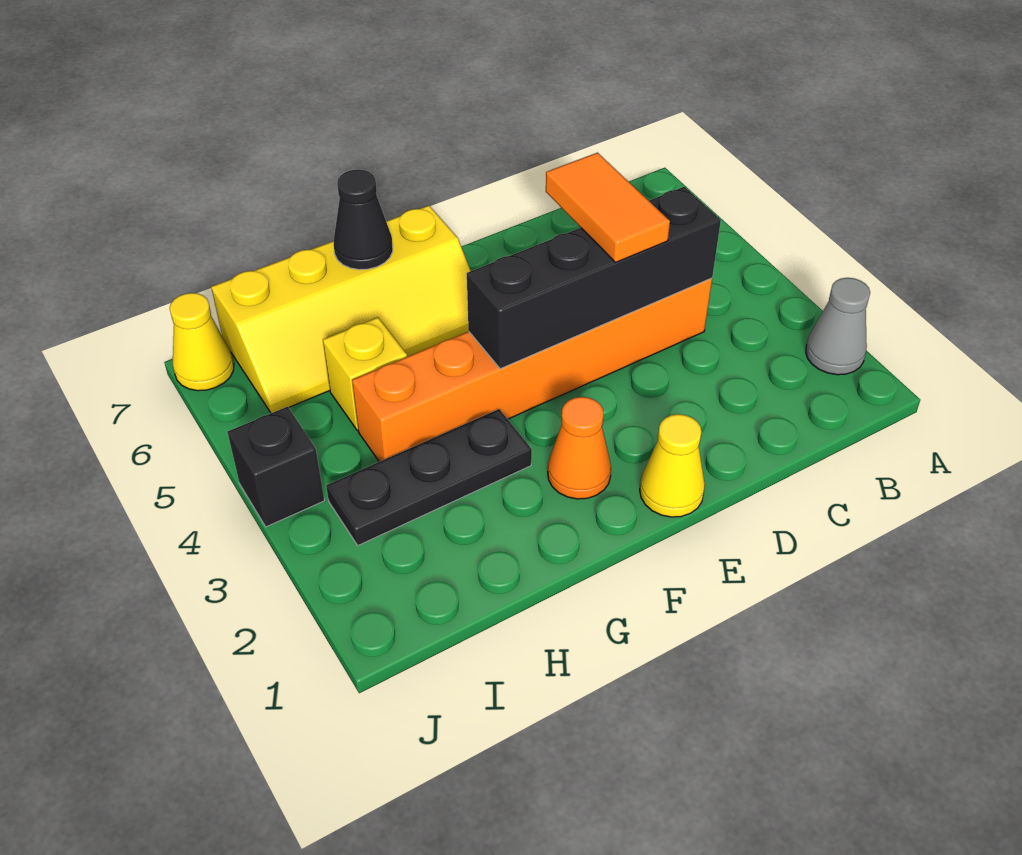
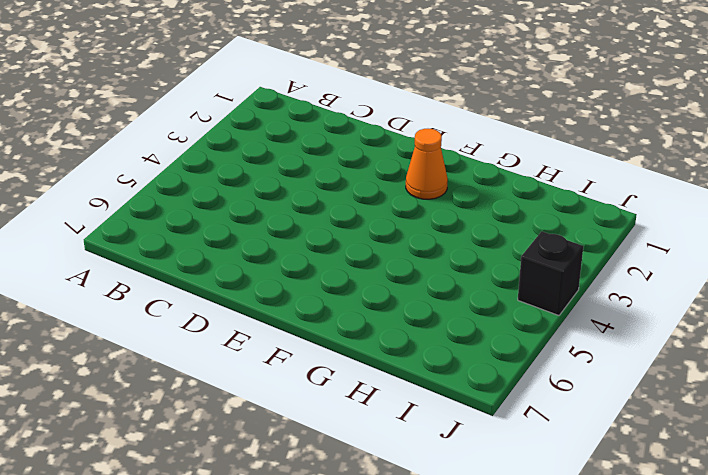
none -> grey 1x1 cone [806,278,870,375]
none -> orange 1x6 brick [352,278,712,462]
none -> yellow 1x1 cone [640,414,705,517]

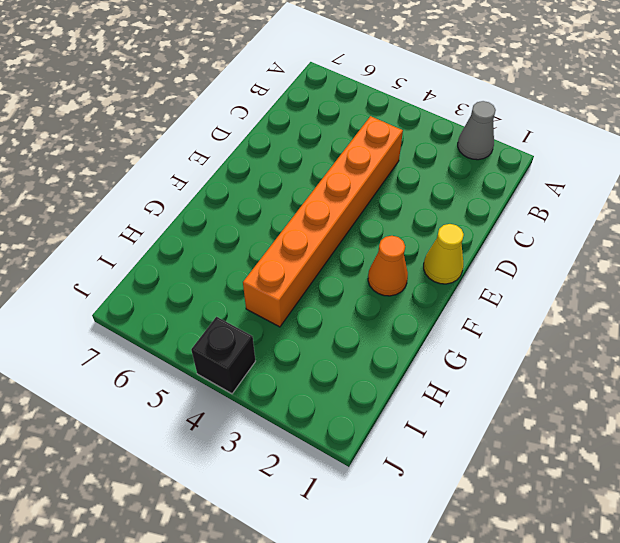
none -> yellow 2x4 slope [211,206,471,413]
none -> black 1x3 plate [326,409,532,545]
none -> yellow 1x1 brick [323,318,407,431]

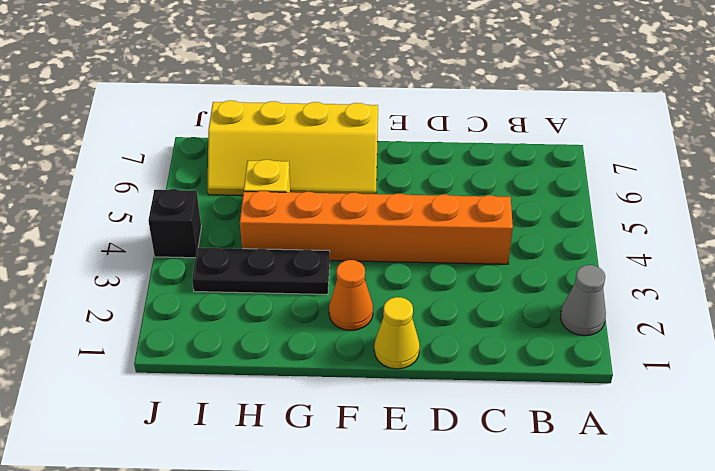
none -> yellow 1x1 cone [170,293,234,391]
none -> black 1x4 brick [467,187,721,369]
none -> black 1x1 cone [334,170,393,270]

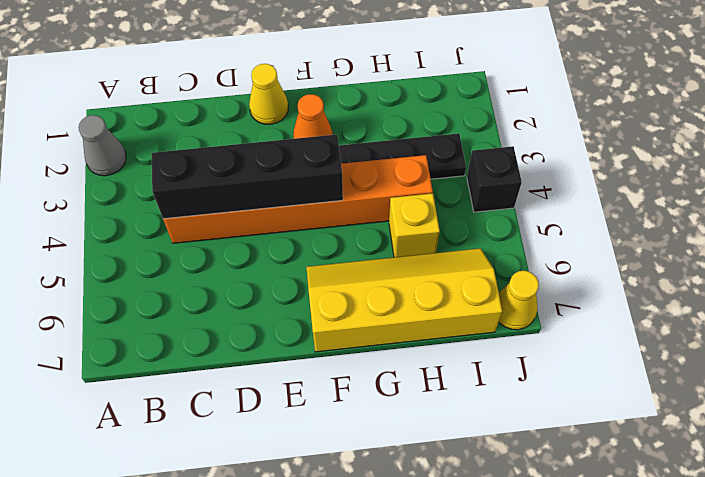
none -> black 1x1 cone [334,170,393,270]
none -> orange 1x2 tile [546,153,670,262]

